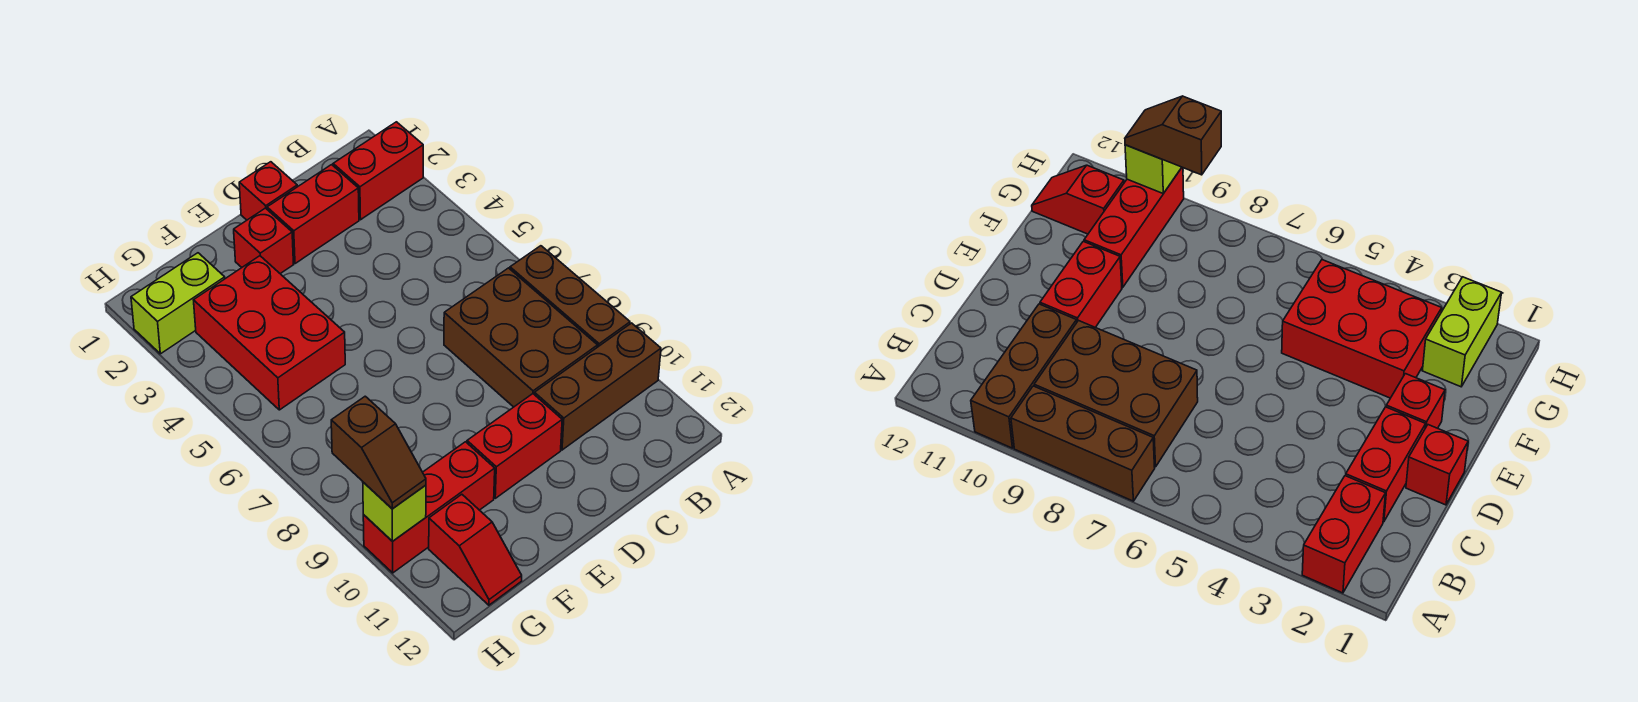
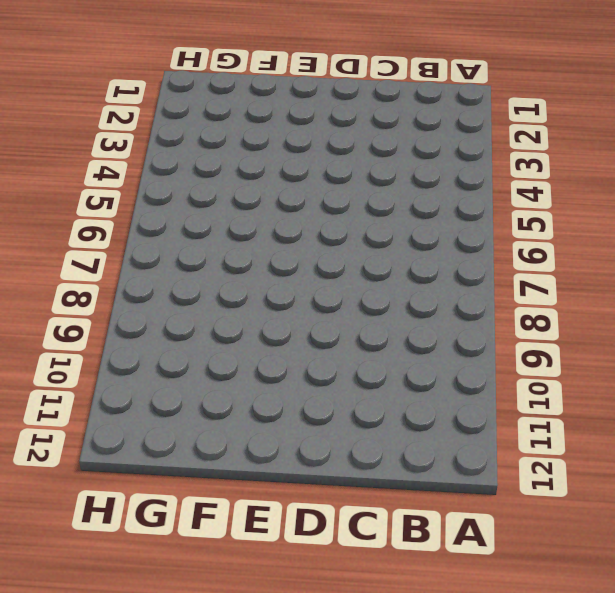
none -> red 1x2 brick [333,122,423,220]
none -> brown 1x3 brick [510,246,630,347]
none -> brown 1x3 brick [534,323,661,450]

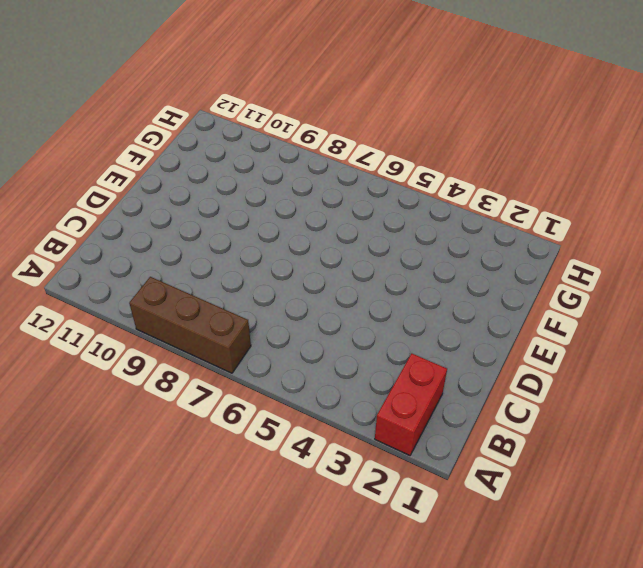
none -> brown 1x3 brick [534,323,661,450]
none -> brown 2x3 brick [444,268,598,407]
none -> red 1x2 brick [267,165,359,264]

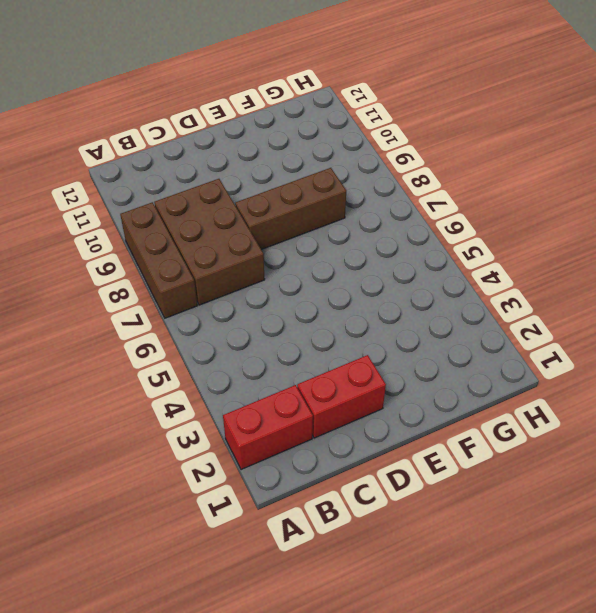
brown 1x3 brick [235,168,346,250] -> brown 1x3 brick moved to [534,323,661,450]
none -> red 1x1 brick [239,162,297,220]
none -> red 1x2 brick [467,394,562,498]
none -> red 1x1 brick [234,208,294,274]

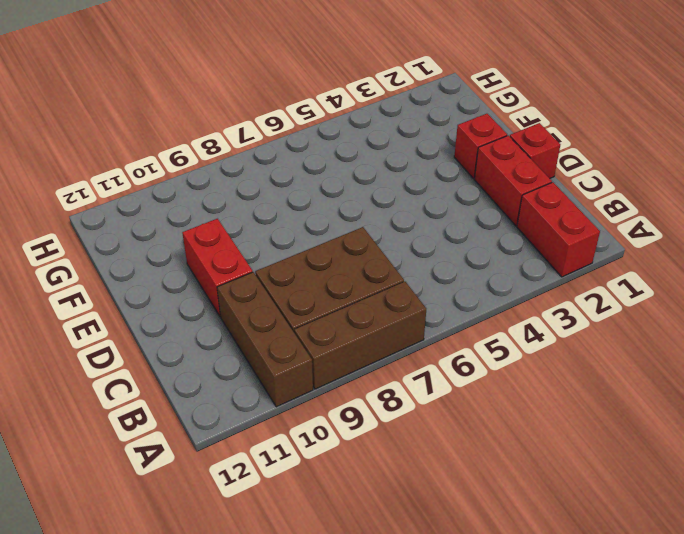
none -> red 2x3 brick [194,256,345,410]
none -> red 1x3 brick [363,442,495,573]
none -> lime 1x2 brick [131,253,225,354]

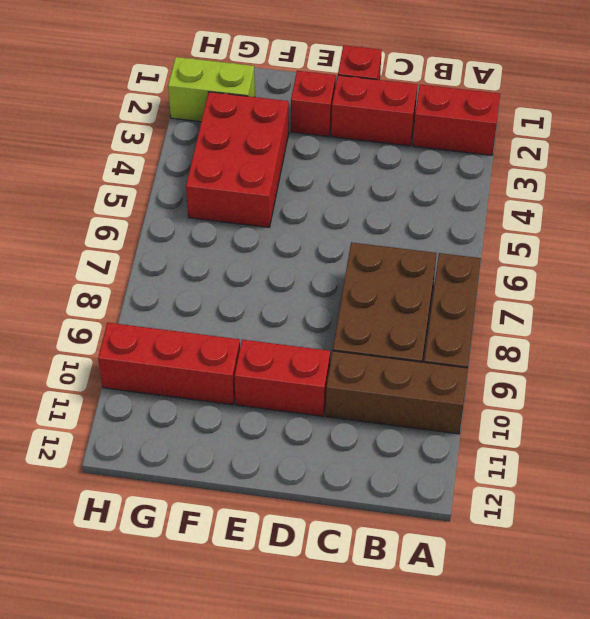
none -> red 1x2 slope [429,494,522,605]
none -> lime 1x1 brick [363,482,426,541]
none -> brown 1x2 slope [331,396,426,509]

